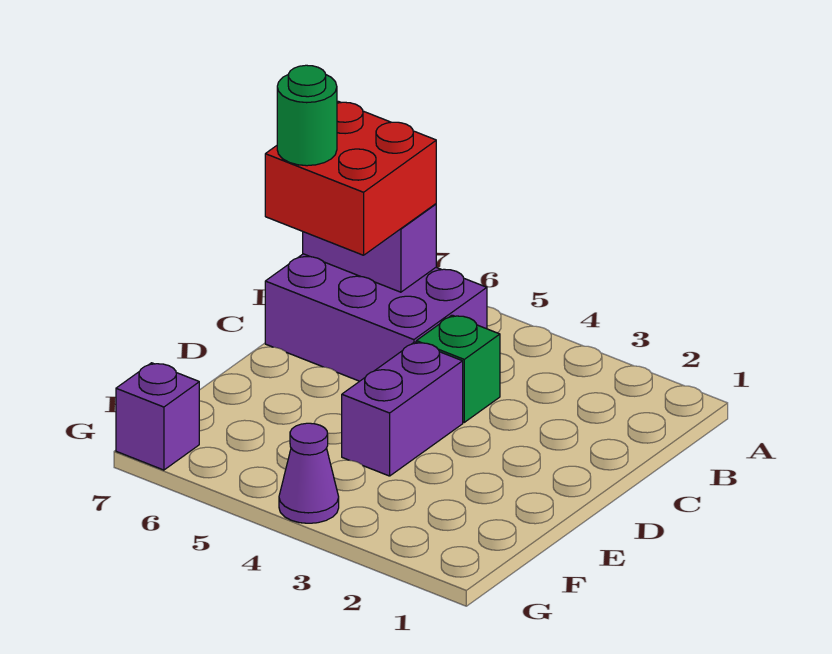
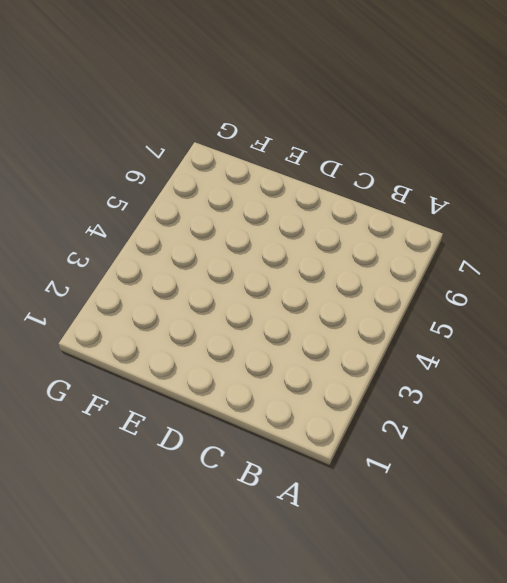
none -> purple 2x3 brick [265,254,487,381]
none -> green 1x1 brick [416,315,500,422]

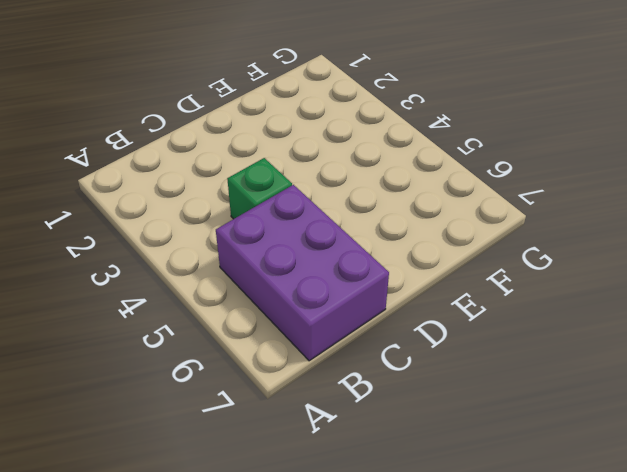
none -> purple 1x2 brick [342,342,463,476]
none -> purple 1x1 cone [279,423,339,523]

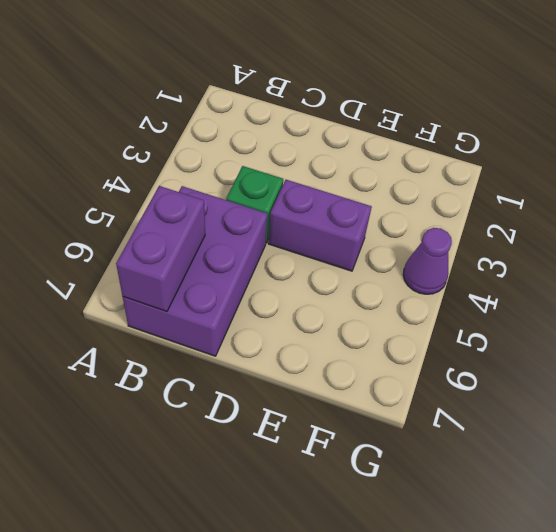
none -> purple 1x1 brick [116,363,199,470]
none -> red 2x2 brick [265,101,436,255]

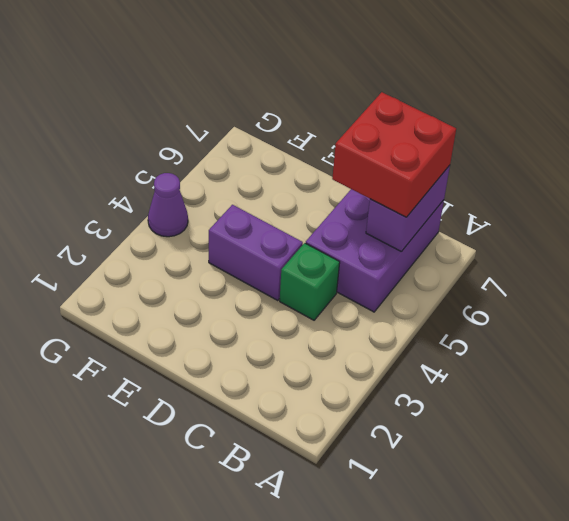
none -> purple 1x1 brick [116,363,199,470]
none -> green 1x1 round brick [277,65,337,166]

